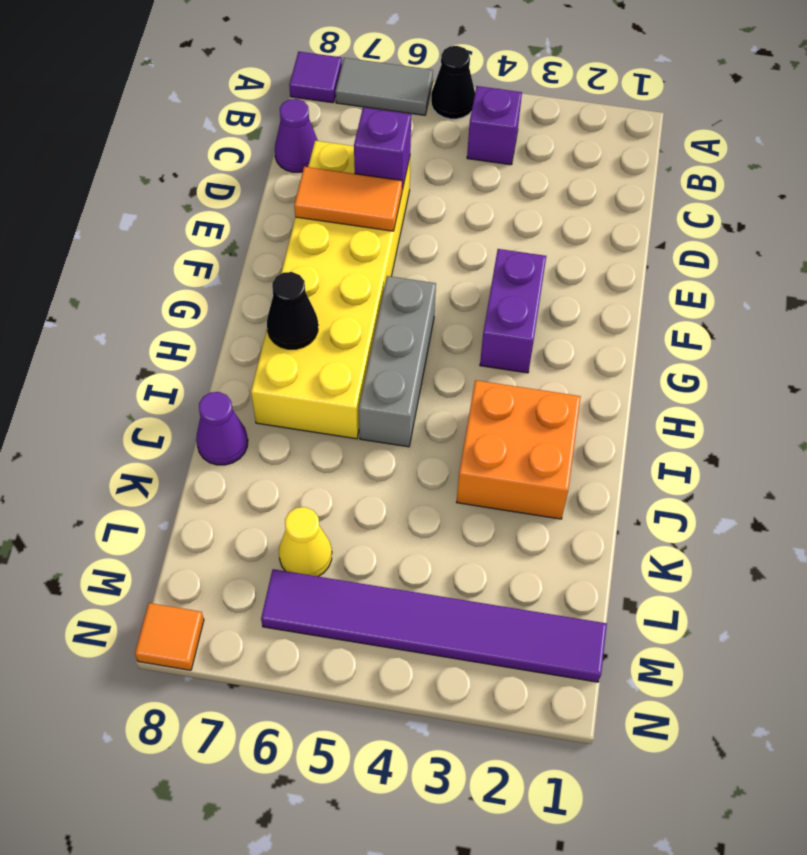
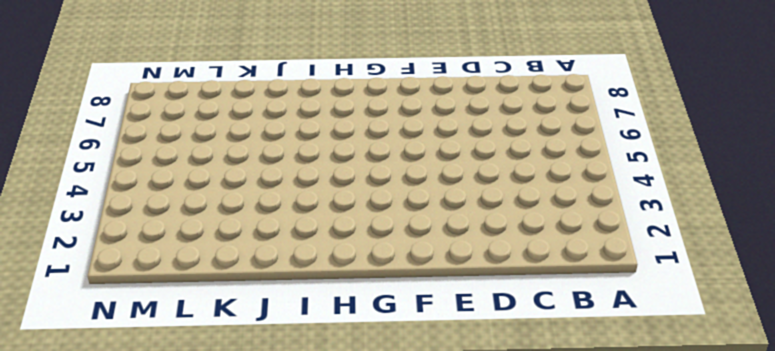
none -> black 1x1 cone [431,46,475,119]
none -> grey 1x2 tile [335,58,433,115]
none -> purple 1x1 tile [289,52,342,103]

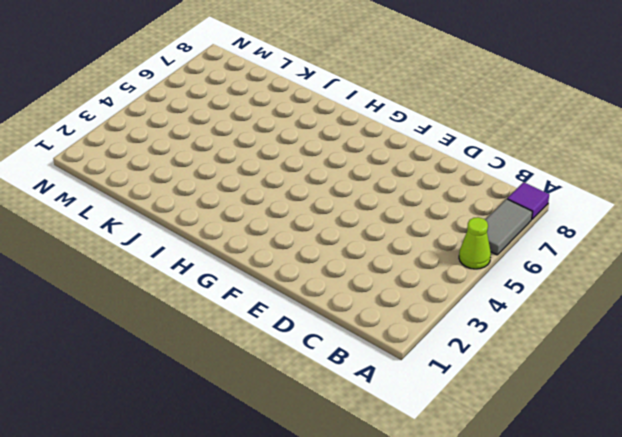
lime 1x1 cone [459,217,491,269] -> black 1x1 cone [431,46,475,119]
none -> purple 1x1 brick [467,86,522,165]
none -> purple 1x1 cone [275,99,318,172]
none -> yellow 2x6 brick [251,141,410,439]

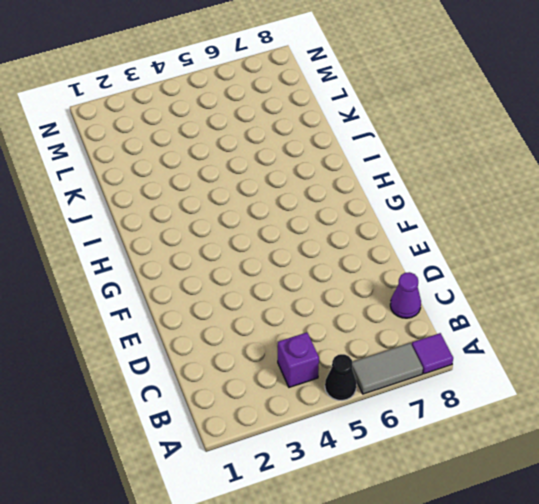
none -> yellow 2x6 brick [251,141,410,439]
none -> purple 1x2 brick [480,249,546,373]
none -> grey 1x3 brick [359,276,436,447]

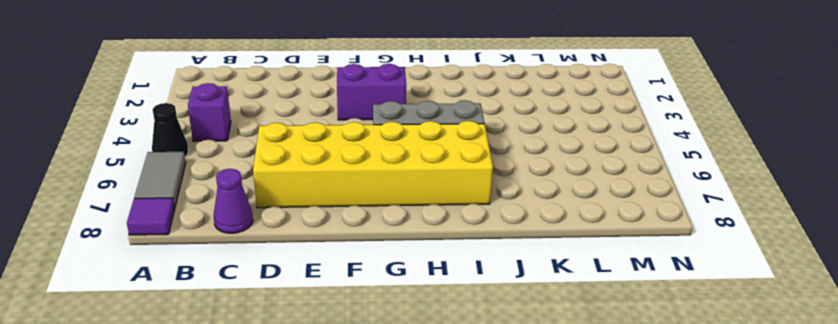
none -> orange 2x2 brick [457,380,581,519]
none -> purple 1x1 cone [196,392,248,465]
none -> yellow 1x1 cone [279,507,332,577]

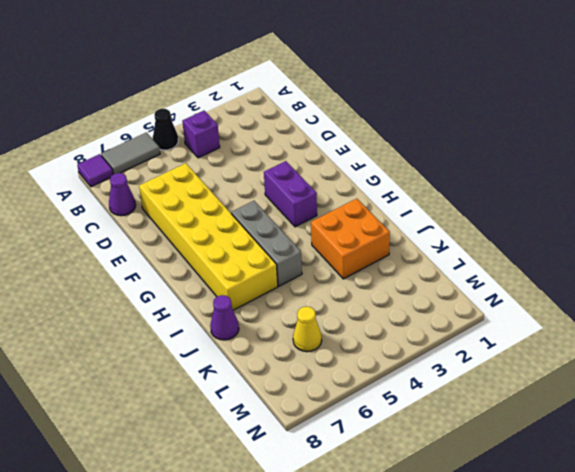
none -> purple 1x6 tile [261,569,607,682]
none -> orange 1x1 tile [135,603,204,670]
none -> purple 1x1 brick [354,108,411,190]

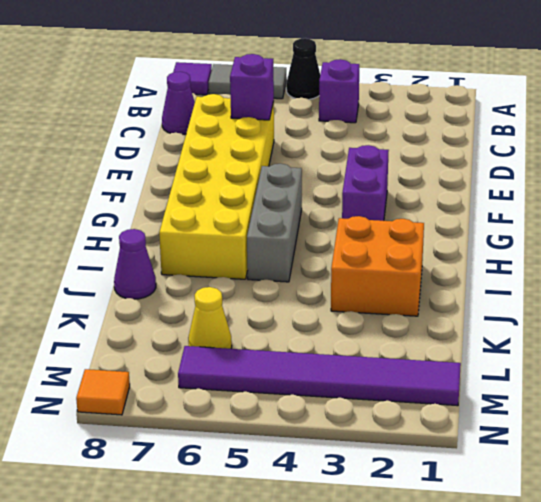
none -> orange 1x2 tile [294,167,402,231]
none -> black 1x1 cone [267,272,318,349]

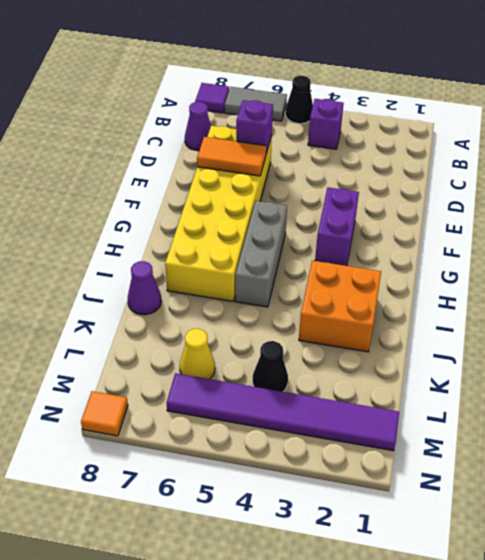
black 1x1 cone [253,341,288,392] -> black 1x1 cone moved to [267,272,318,349]

